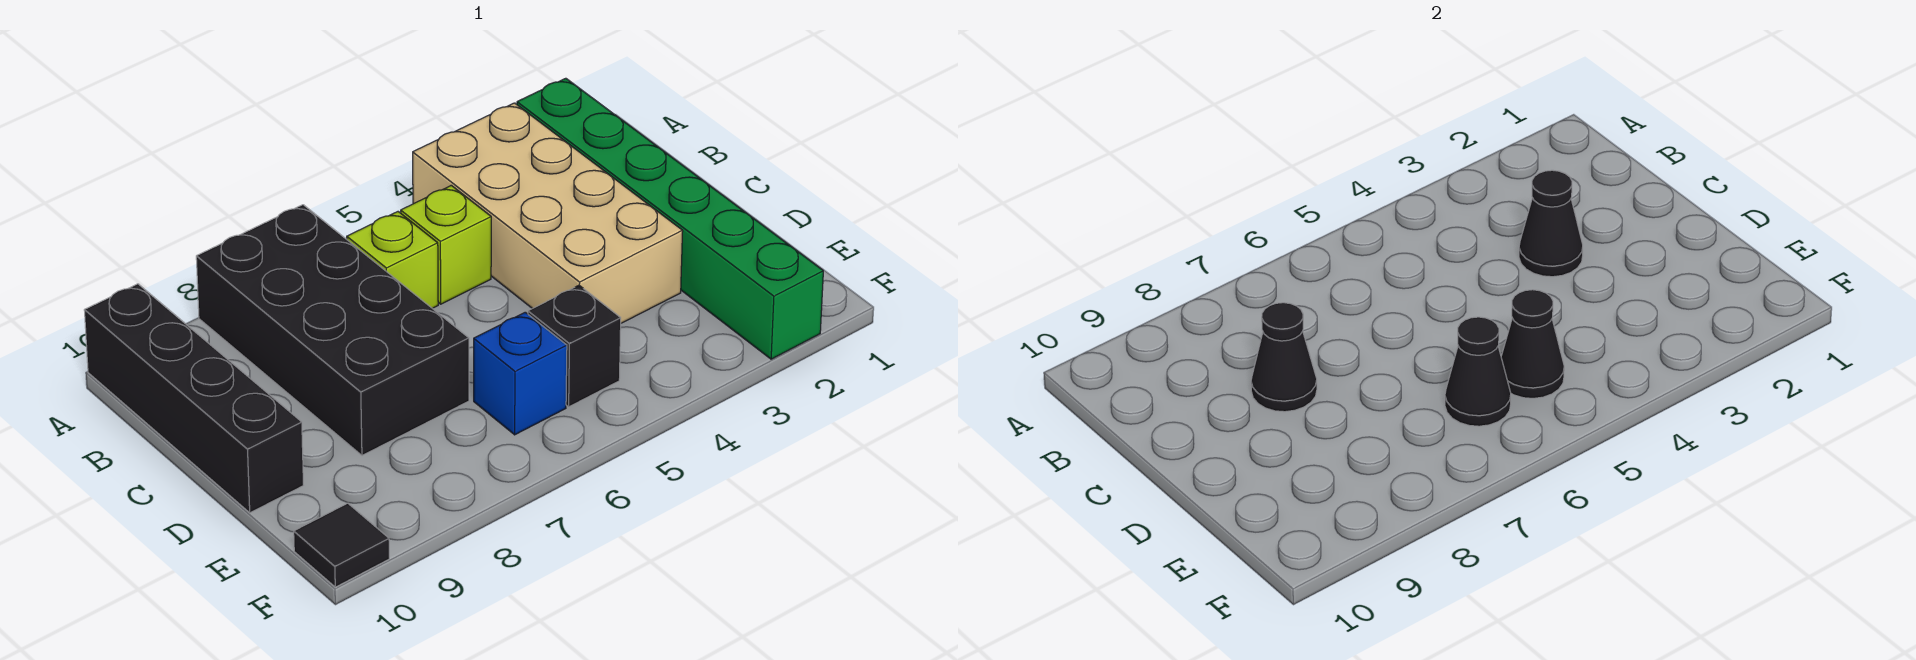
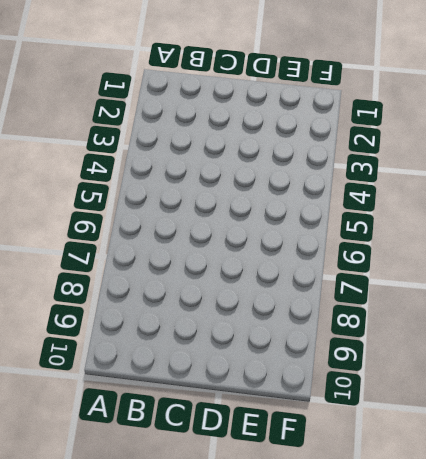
none -> green 1x6 brick [517,78,823,359]
none -> tan 2x4 brick [413,103,683,323]
none -> black 2x4 brick [196,205,469,456]

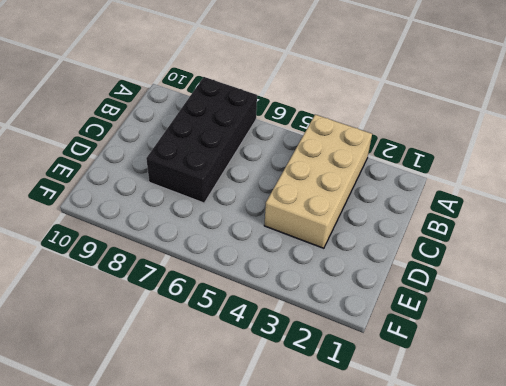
none -> green 1x6 brick [517,78,823,359]
none -> black 1x4 brick [84,284,303,513]
none -> lime 1x1 brick [401,185,491,304]

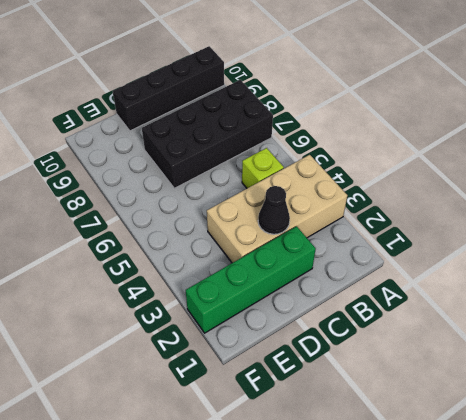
green 1x4 brick [186,226,316,333] -> green 1x6 brick [517,78,823,359]
none -> lime 1x1 brick [347,212,438,308]
none -> black 1x1 brick [528,285,621,407]
none -> blue 1x1 brick [474,312,567,435]

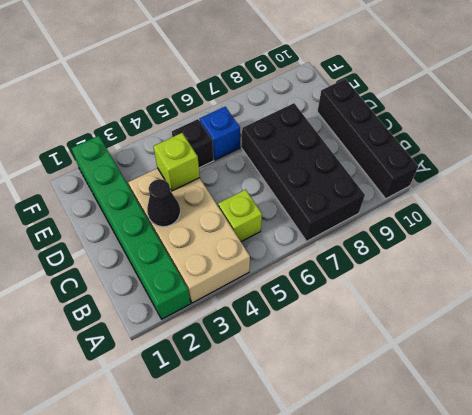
lime 1x1 brick [153,133,200,191] -> lime 1x1 brick moved to [347,212,438,308]
none -> black 1x1 tile [294,503,389,587]
none -> black 1x1 cone [1251,303,1317,412]
none -> black 1x1 cone [1501,290,1564,398]

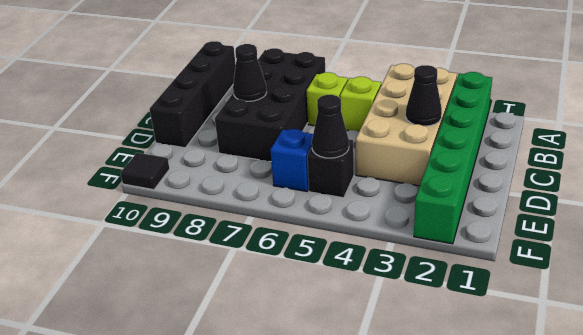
none -> black 1x1 cone [1445,317,1511,426]

